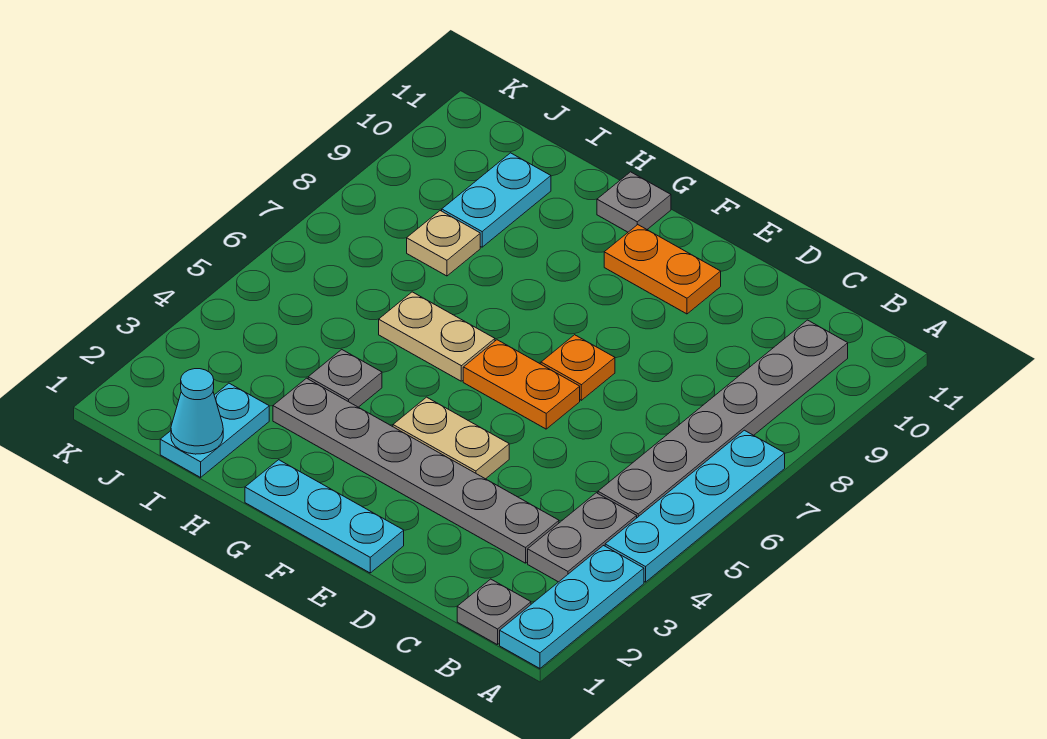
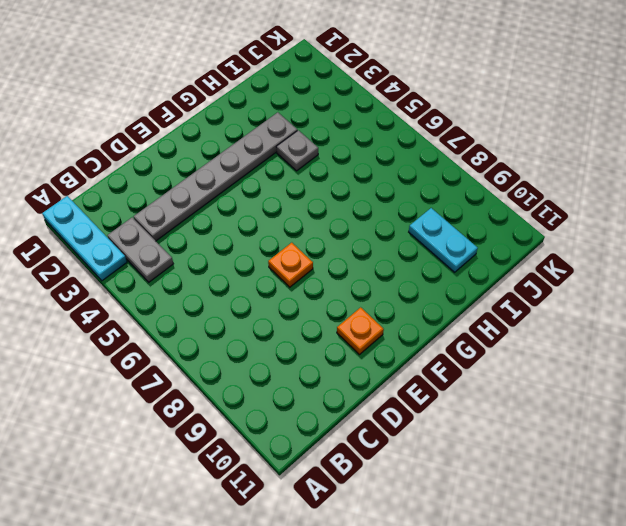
orange 1x1 plate [337,307,384,355] -> orange 1x2 plate [604,225,721,314]
none -> cyan 1x4 plate [605,430,785,582]
none -> grey 1x1 plate [457,579,531,645]
none -> grey 1x6 plate [598,320,848,518]

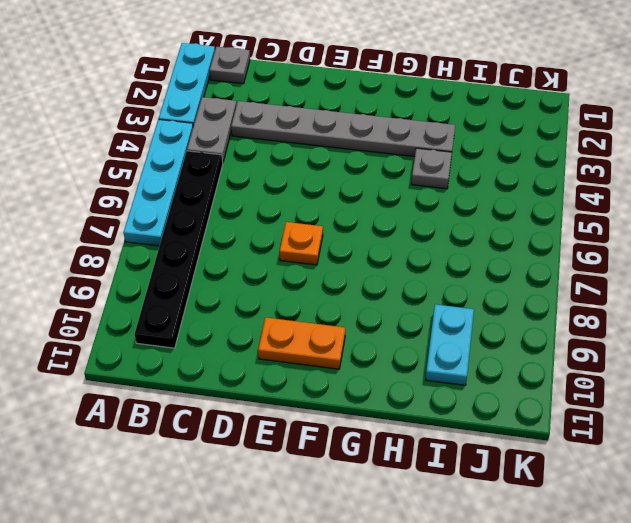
black 1x6 plate [135,151,223,348] -> grey 1x6 plate [598,320,848,518]
none -> cyan 1x3 plate [245,460,404,573]
none -> tan 1x2 plate [393,397,509,479]
none -> orange 1x2 plate [463,340,580,429]

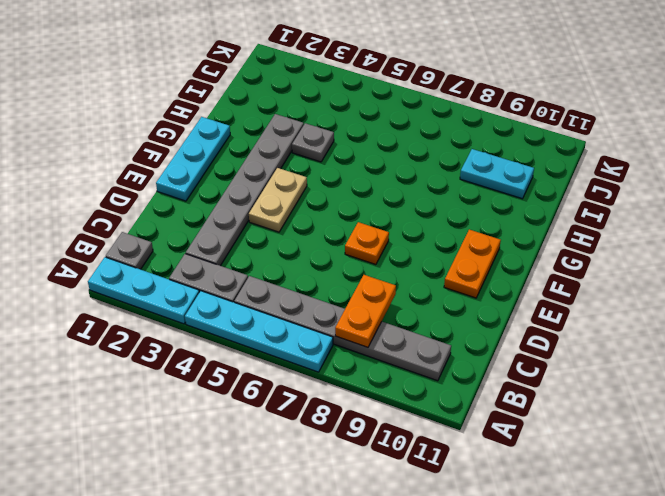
orange 1x2 plate [335,275,396,347] -> orange 1x2 plate moved to [463,340,580,429]
none -> tan 1x2 plate [379,292,495,381]
none -> grey 1x1 plate [597,172,671,232]
none -> cyan 1x2 plate [160,383,269,477]

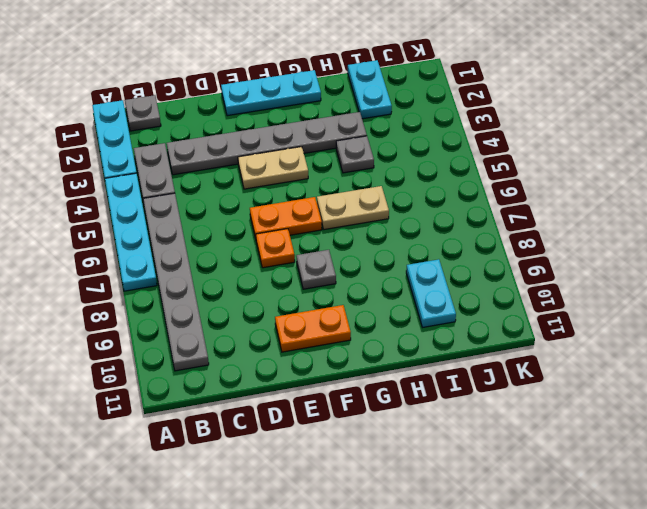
grey 1x1 plate [296,250,336,289] -> grey 1x1 plate moved to [597,172,671,232]
none -> tan 1x1 plate [407,211,480,276]
none -> cyan 1x1 cone [171,369,223,454]

